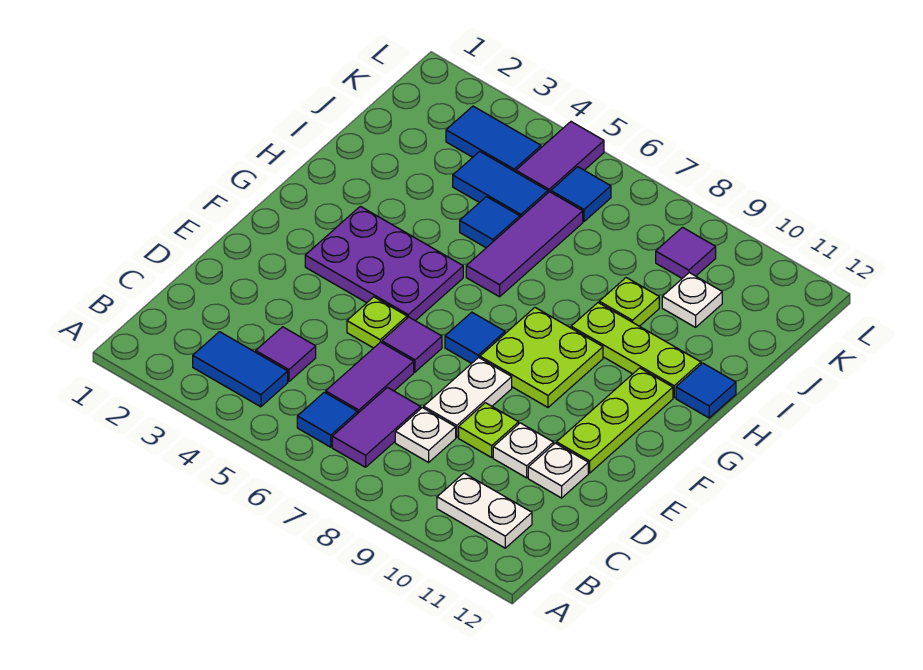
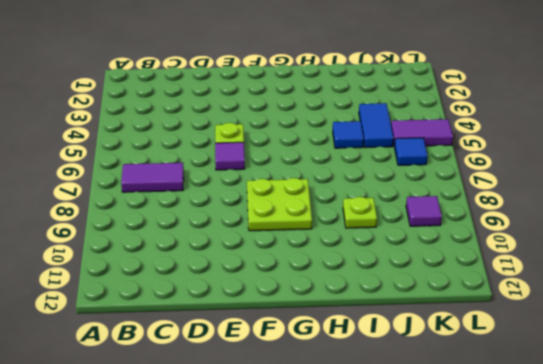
none -> blue 1x2 tile [193,332,288,407]
none -> blue 1x1 tile [297,392,358,447]
none -> white 1x2 plate [437,473,532,548]

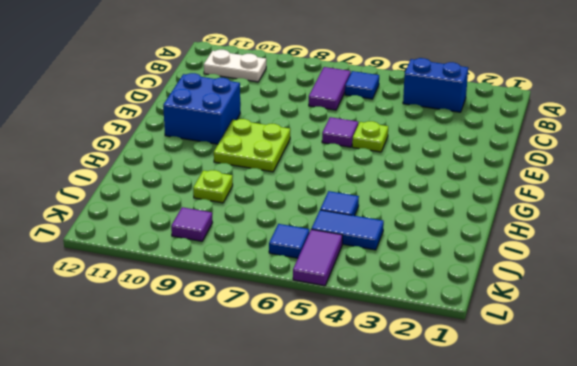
blue 1x2 brick [403,58,468,112] -> blue 1x2 tile [193,332,288,407]
blue 2x2 brick [163,73,240,144] -> lime 1x3 plate [557,368,673,473]
none -> purple 1x1 tile [256,327,316,382]
none -> purple 1x2 tile [326,342,414,413]
none -> white 1x1 plate [395,408,456,462]

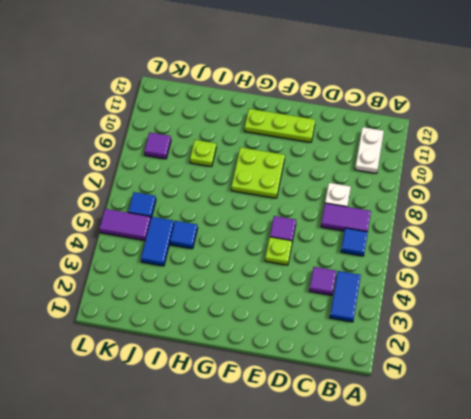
none -> purple 1x2 tile [326,342,414,413]
none -> white 1x2 plate [424,357,512,437]
none -> lime 1x1 plate [459,403,519,457]

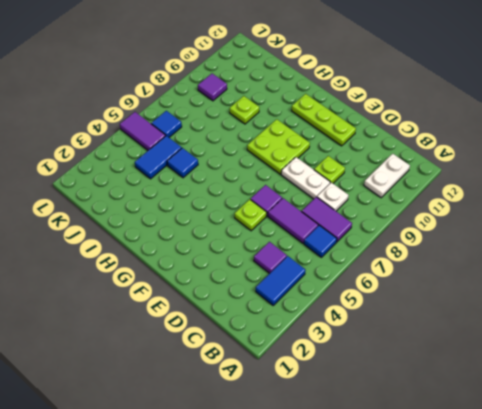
none -> white 1x1 plate [493,423,554,478]
none -> white 1x1 plate [528,443,588,498]
none -> purple 2x3 plate [305,206,463,321]

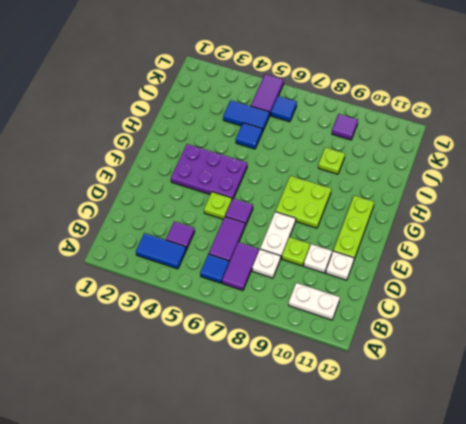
none -> blue 1x1 tile [445,312,505,363]
none -> purple 1x3 tile [466,192,583,297]
none -> lime 1x3 plate [571,303,701,398]

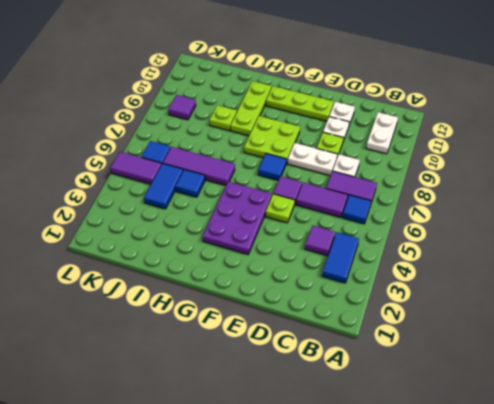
none -> blue 1x1 tile [676,363,736,418]
none -> white 1x1 plate [662,273,722,327]
none -> blue 1x2 tile [446,106,541,172]

